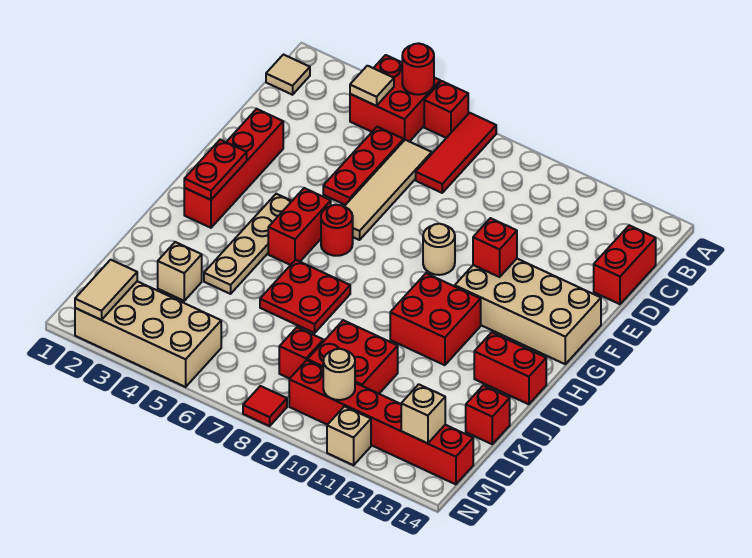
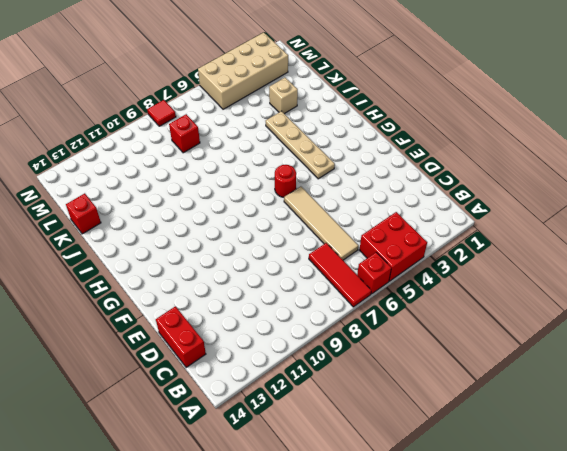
none -> tan 1x1 tile [266,55,310,95]
none -> red 1x3 plate [323,127,404,205]
none -> red 1x4 brick [184,109,283,228]
none -> tan 1x1 round brick [423,224,455,275]

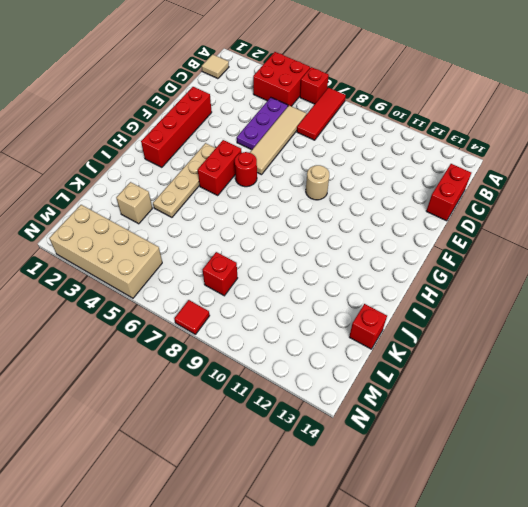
purple 1x3 plate [237,98,288,150] -> red 1x3 plate [323,127,404,205]
none -> tan 2x4 brick [455,259,601,364]
none -> red 2x2 brick [390,273,481,365]
none -> red 2x2 plate [260,260,350,333]
none -> red 1x2 brick [474,332,546,404]

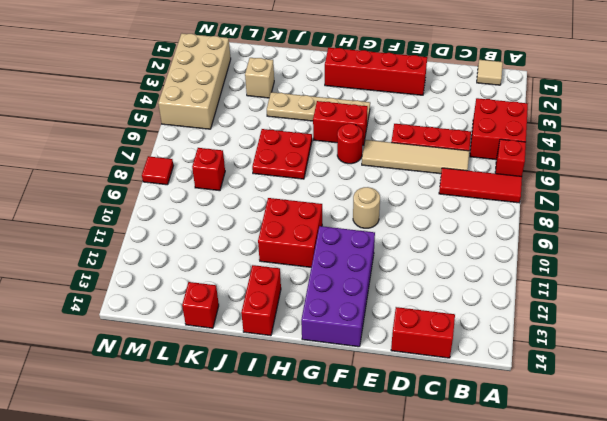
purple 2x4 brick [301,226,375,347] -> tan 2x4 brick [455,259,601,364]
none -> red 2x2 brick [307,320,398,394]
none -> red 1x6 brick [289,360,473,484]
none -> tan 1x1 brick [327,406,371,465]
none -> red 1x1 round brick [402,43,434,95]

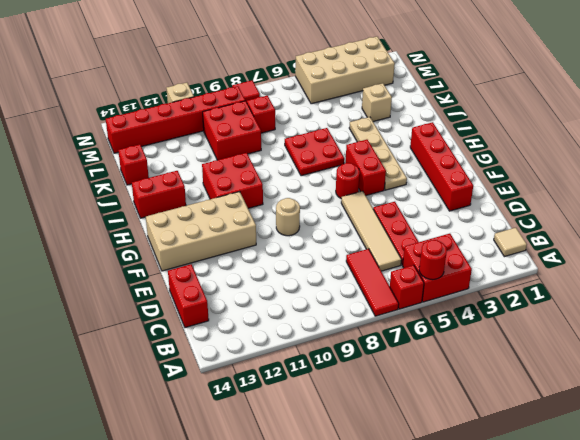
none -> tan 1x1 tile [350,66,394,106]
none -> red 1x1 brick [473,218,517,277]
none -> red 1x2 plate [184,140,247,200]
none -> tan 1x2 tile [75,260,137,320]

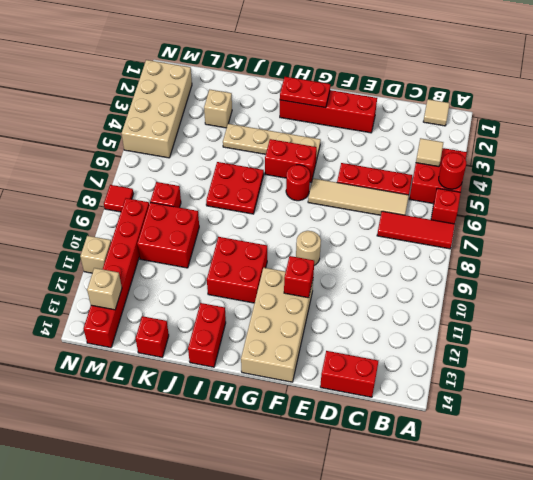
none -> tan 1x2 tile [75,260,137,320]
none -> tan 1x1 round brick [323,349,355,400]

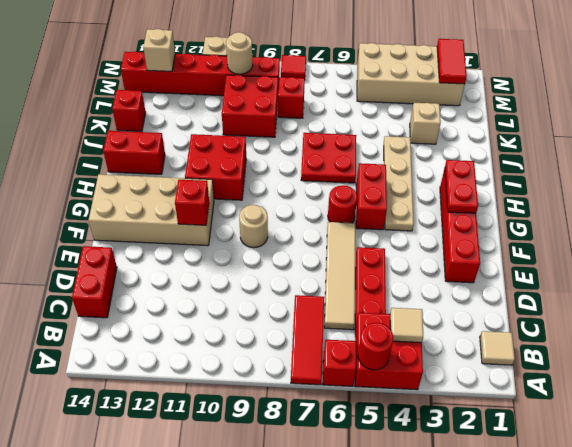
red 1x2 tile [437,39,467,84] -> tan 1x2 tile [75,260,137,320]

